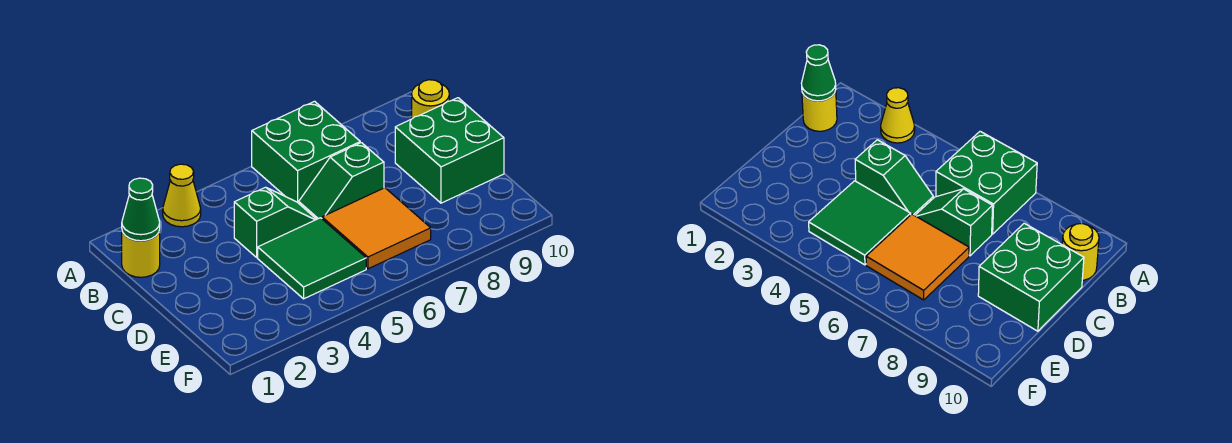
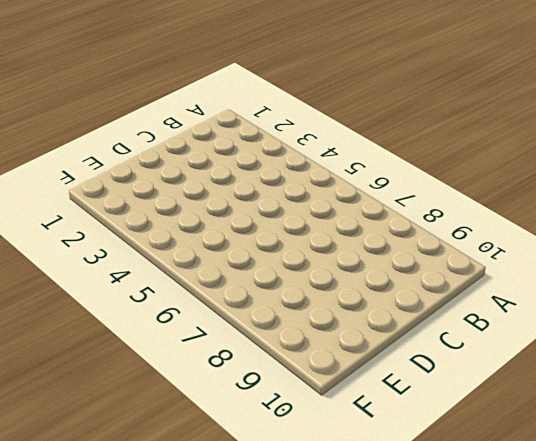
none -> yellow 1x1 cone [163,164,201,227]
none -> green 2x2 brick [252,101,360,203]

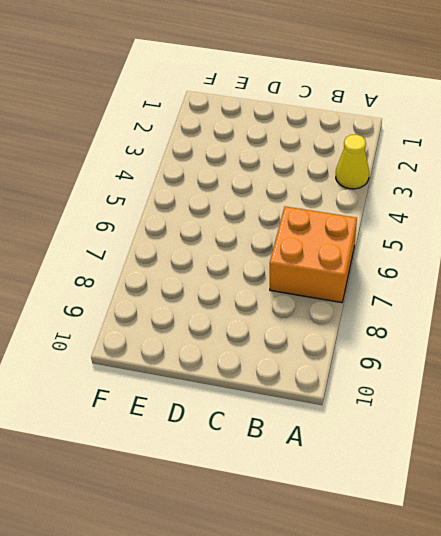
orange 2x2 brick [270,207,357,303] -> green 2x2 brick [252,101,360,203]
none -> yellow 1x1 round brick [122,230,160,277]
none -> yellow 1x1 round brick [412,80,449,119]

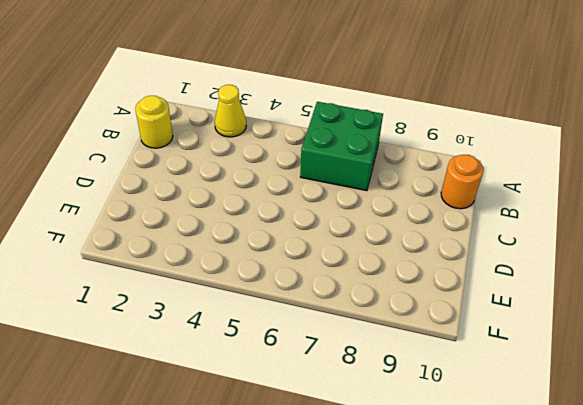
orange 1x1 round brick [441,155,483,209] -> yellow 1x1 round brick [412,80,449,119]
none -> green 1x2 slope [234,187,317,257]
none -> green 1x2 slope [299,143,384,219]

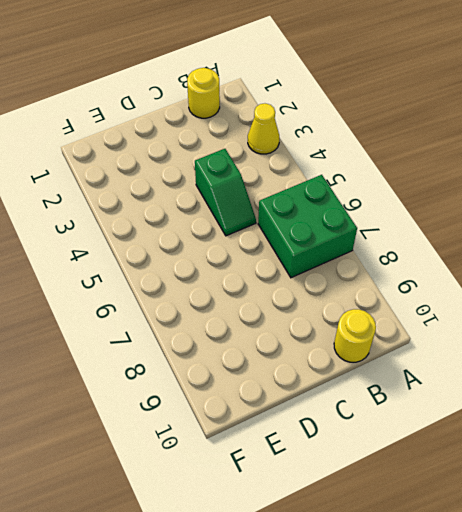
none -> green 1x2 slope [299,143,384,219]
none -> green 2x2 brick [395,98,504,203]

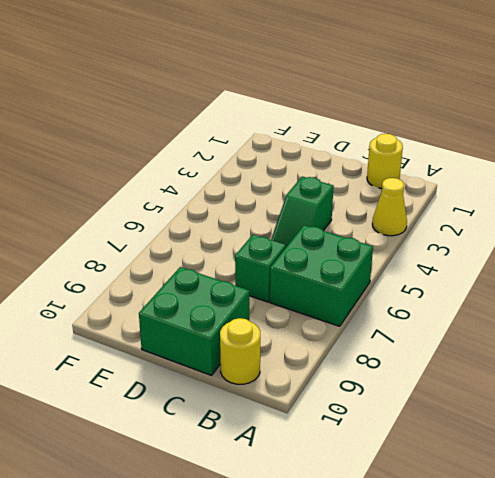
none -> green 2x2 tile [258,218,366,299]
none -> orange 2x2 tile [322,188,431,269]

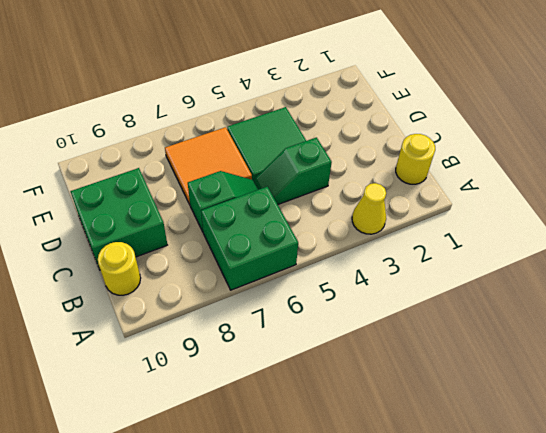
none -> green 1x1 cone [122,178,160,241]

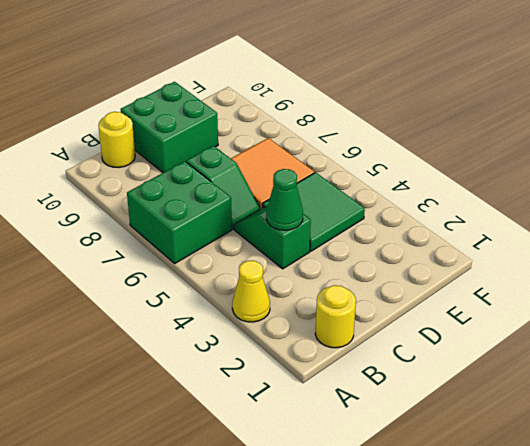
green 1x1 cone [266,169,303,230] -> green 1x1 cone moved to [122,178,160,241]

